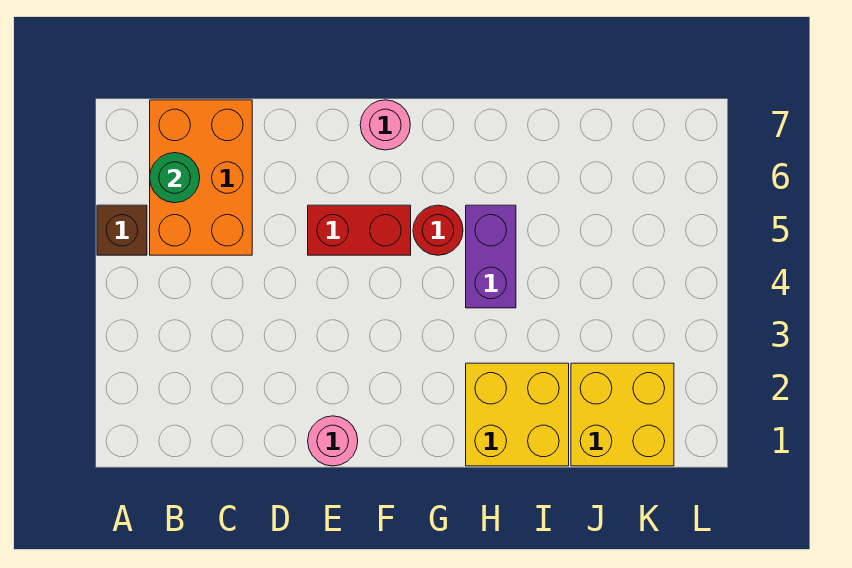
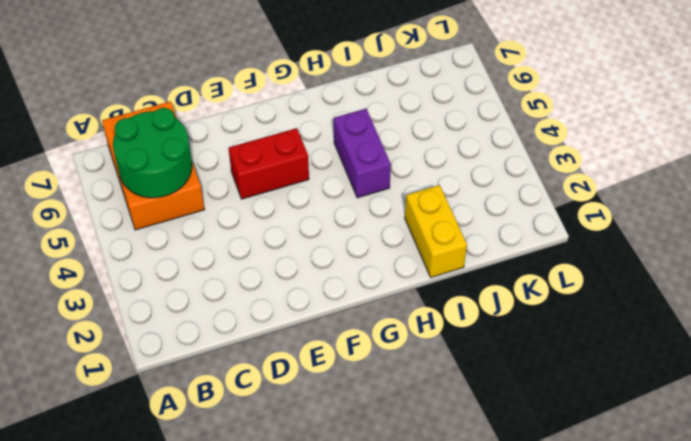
green 2x2 round brick [113,108,192,198] -> green 1x1 round brick [150,153,200,203]
yellow 1x2 brick [405,185,467,277] -> yellow 2x2 brick [466,363,569,466]
none -> brown 1x1 brick [97,205,147,255]
none -> pink 1x1 round brick [308,416,358,466]

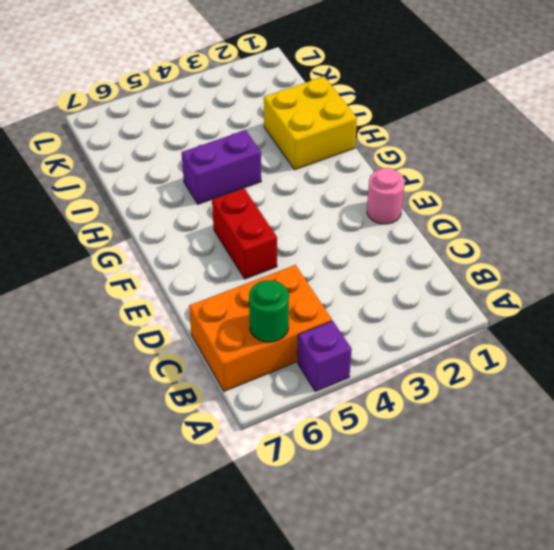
purple 1x1 brick [298,321,352,391] -> brown 1x1 brick [97,205,147,255]
none -> pink 1x1 round brick [360,100,410,150]
none -> red 1x1 round brick [413,205,463,255]

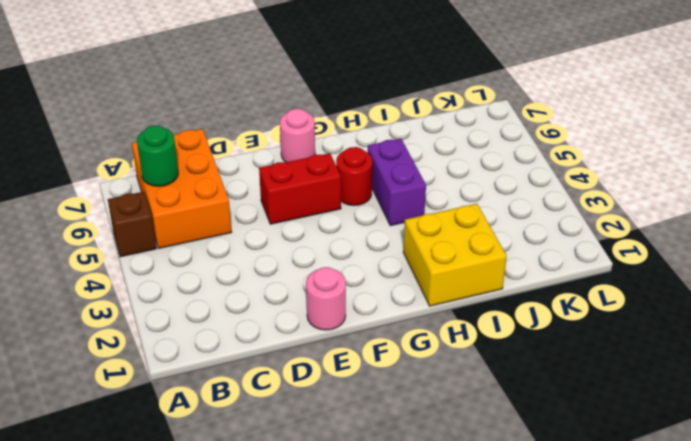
none -> yellow 2x2 brick [571,363,674,466]

